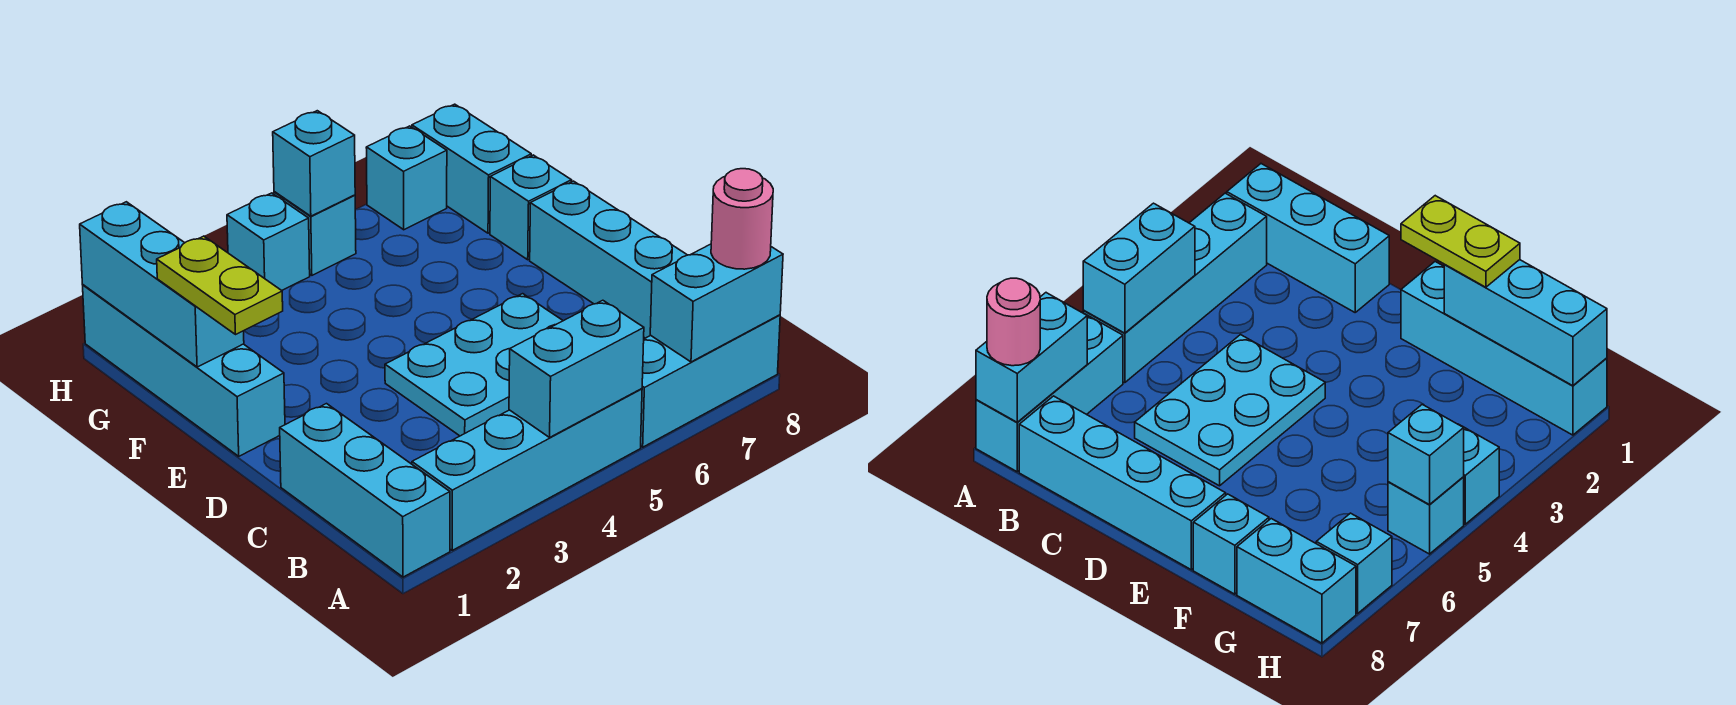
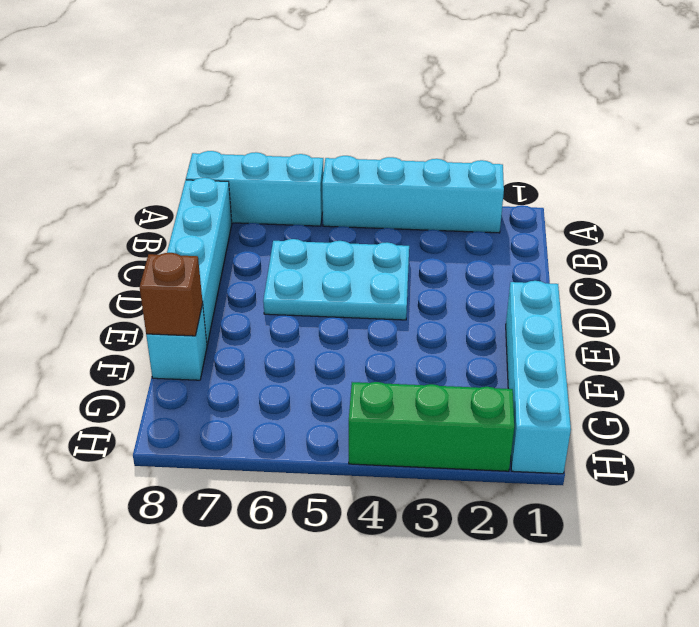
brown 1x1 brick [140,253,203,336] -> none
green 1x3 brick [349,382,514,471] -> cyan 1x1 brick [227,193,310,290]
none -> cyan 1x3 brick [280,404,450,577]
none -> cyan 1x2 brick [412,104,531,233]
none -> cyan 1x1 brick [274,192,356,275]

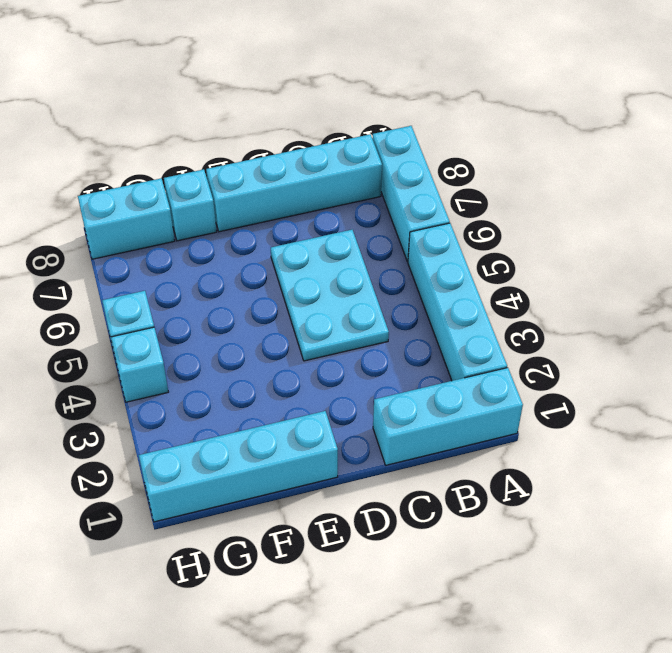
none -> cyan 1x1 brick [366,126,447,230]
none -> cyan 1x2 brick [509,300,644,437]
none -> cyan 1x2 brick [650,244,783,362]

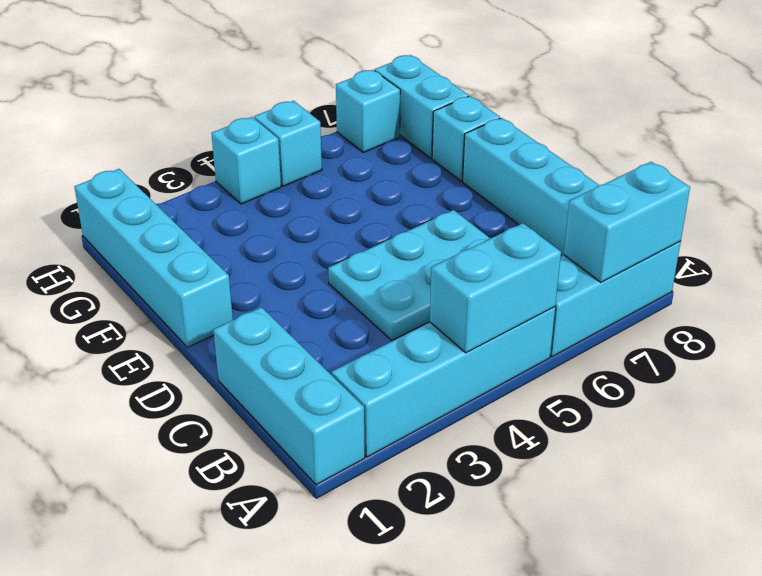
none -> cyan 1x3 brick [80,202,244,367]
none -> cyan 1x1 brick [273,111,355,216]
none -> pink 1x1 round brick [711,169,773,269]

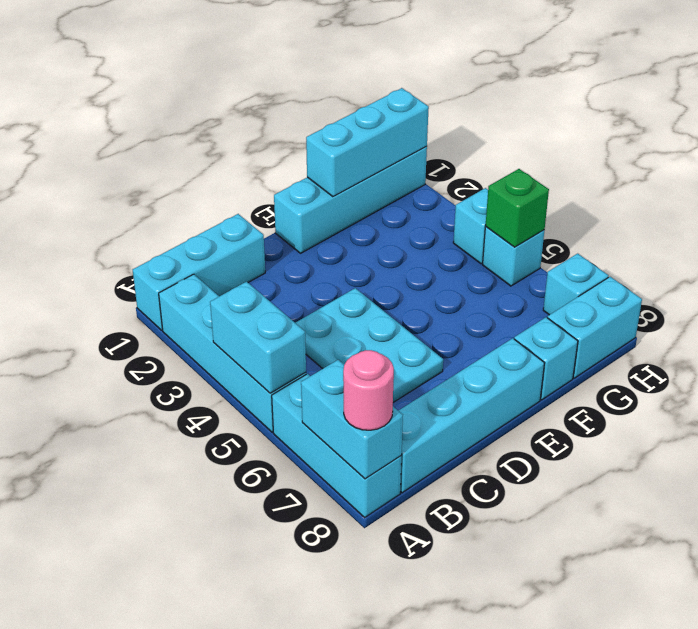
green 1x1 brick [486,169,549,247] -> cyan 1x1 brick [273,111,355,216]
none -> lime 1x2 plate [157,236,283,335]

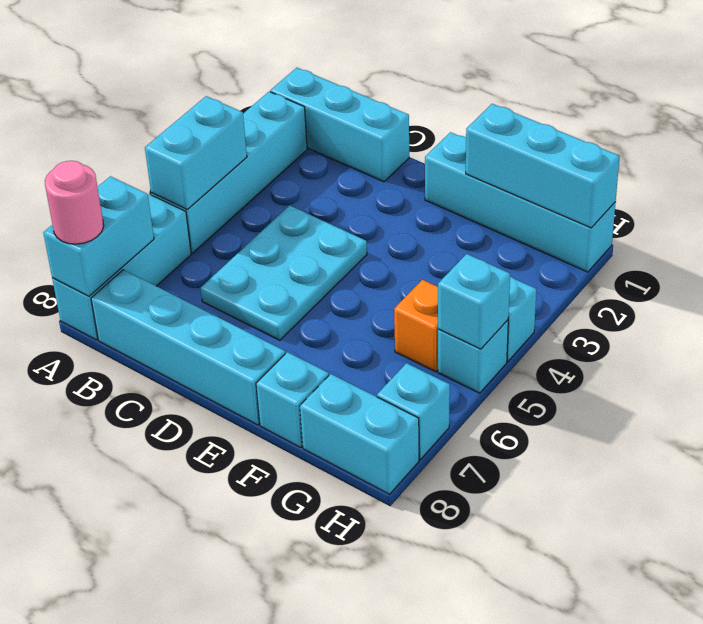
orange 1x1 brick [394,280,438,372] -> none
none -> lime 1x2 plate [157,236,283,335]

